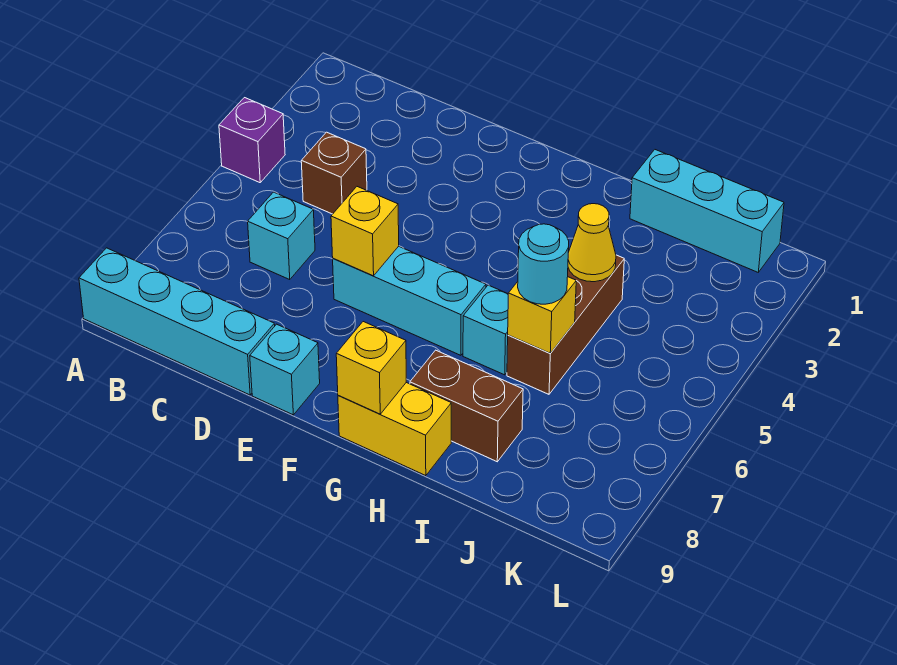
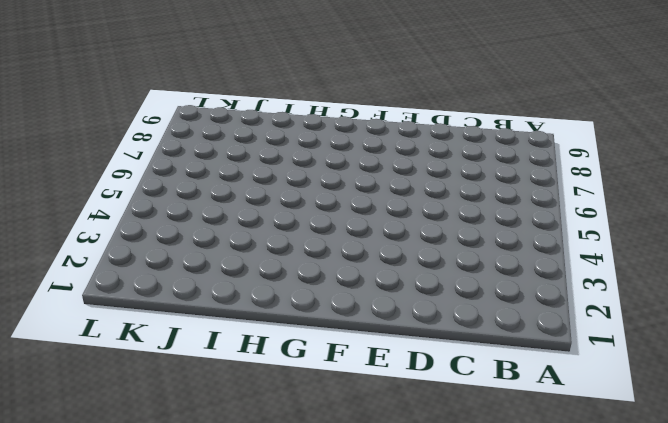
none -> purple 1x1 brick [219,98,285,183]
none -> cyan 1x4 brick [79,248,275,395]
none -> brown 1x1 brick [301,132,367,214]

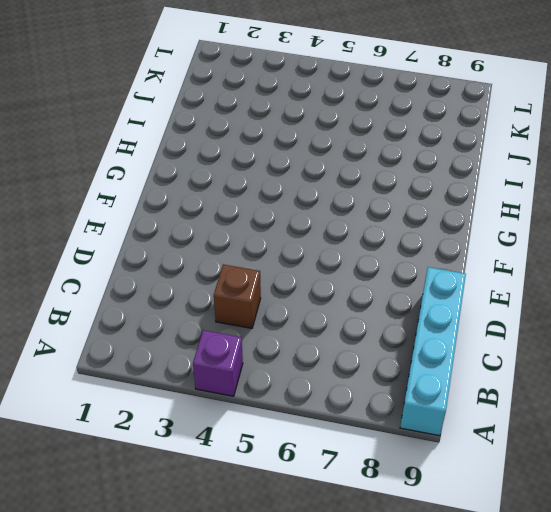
none -> cyan 1x1 brick [248,192,315,280]
none -> cyan 1x3 brick [333,246,486,355]
none -> cyan 1x1 brick [250,324,320,415]

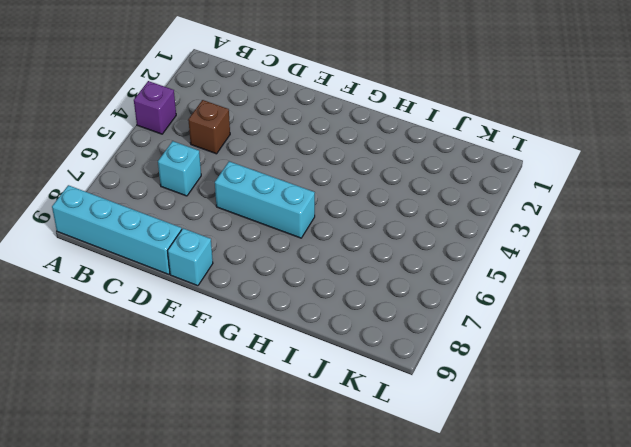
none -> yellow 1x2 brick [338,383,451,476]
none -> cyan 1x1 brick [463,285,508,375]
none -> brown 1x2 brick [410,350,523,462]

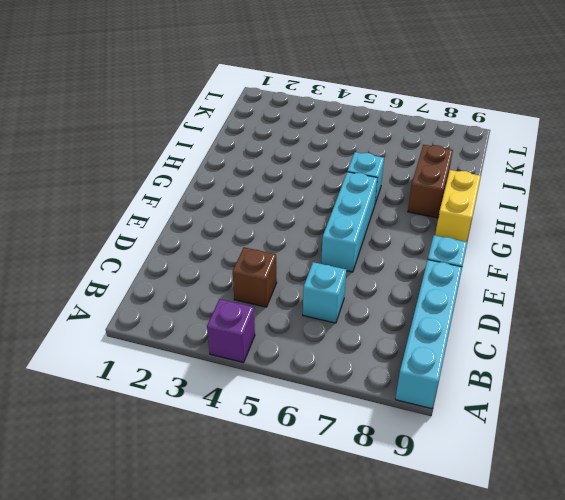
none -> cyan 1x3 brick [630,150,784,272]
none -> brown 1x3 brick [507,255,624,394]
none -> yellow 1x1 brick [331,187,399,276]

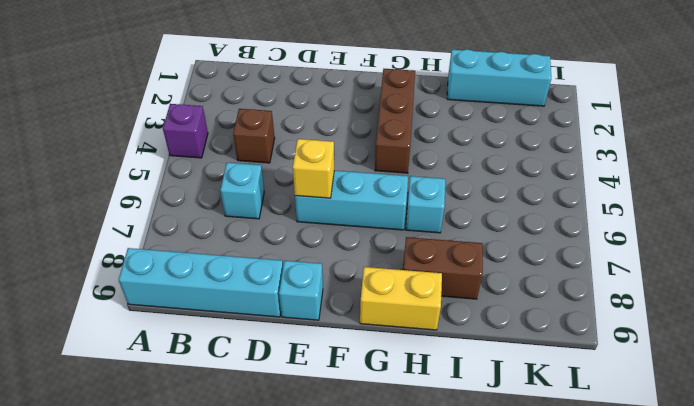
brown 1x3 brick [375,69,415,173] -> brown 1x3 brick moved to [507,255,624,394]
none -> yellow 1x1 brick [336,322,406,414]
none -> yellow 1x1 cone [568,204,616,282]
none -> yellow 1x1 brick [508,277,576,353]

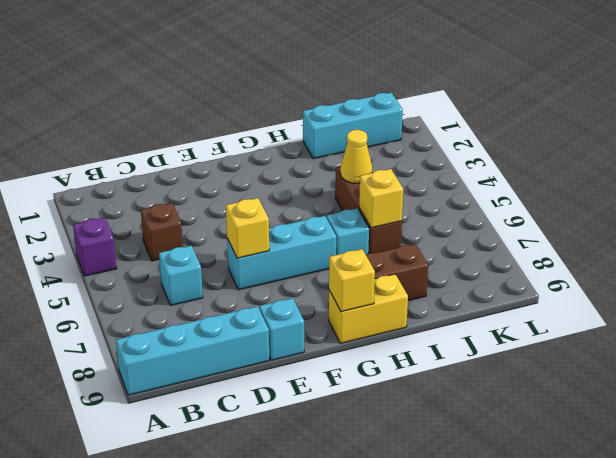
none -> cyan 1x1 round brick [518,224,569,304]

